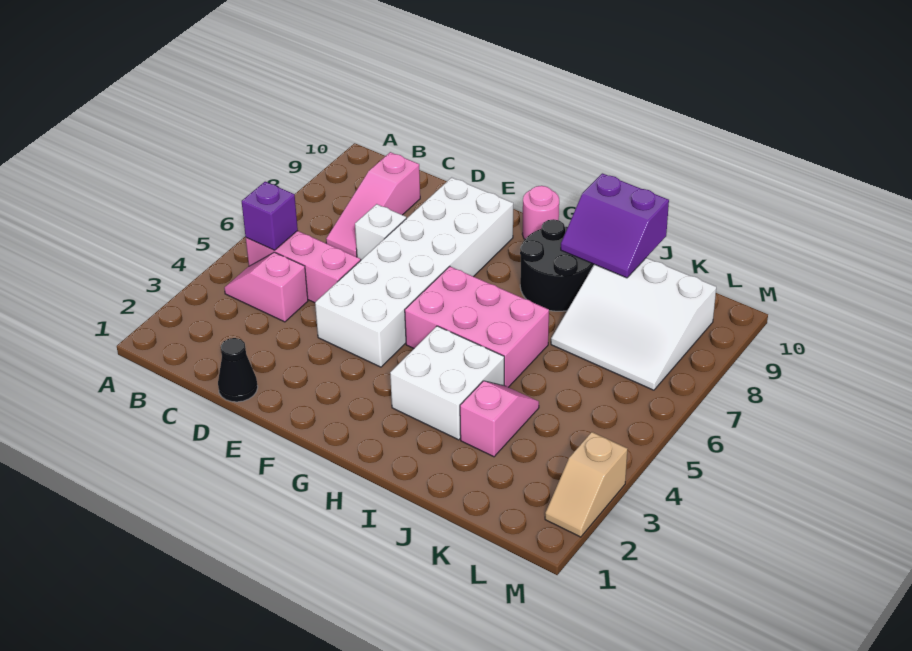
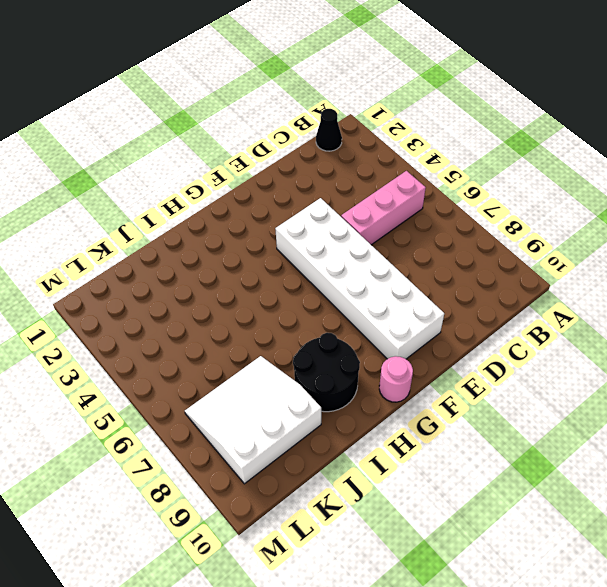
black 1x1 cone [316,109,342,151] -> black 1x1 cone moved to [218,338,258,402]
none -> pink 1x2 slope [224,252,308,322]
none -> pink 1x3 slope [326,152,420,257]
none -> white 1x1 brick [355,204,406,260]

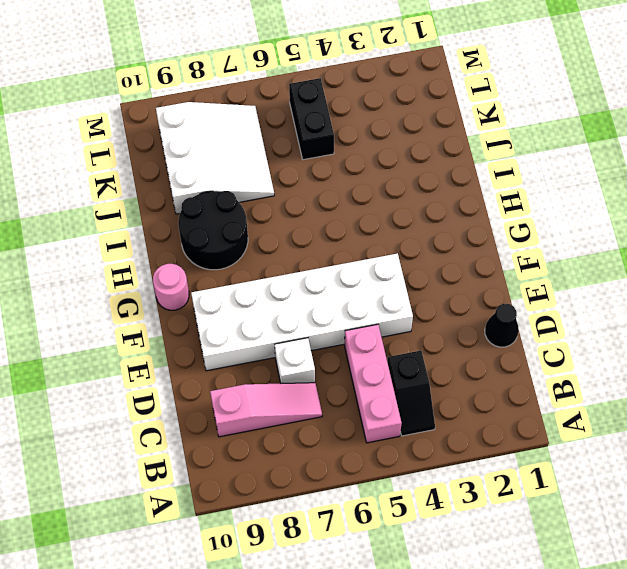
black 1x2 slope [387,351,435,436] -> pink 1x2 slope [224,252,308,322]
black 1x2 brick [289,78,334,160] -> none
none -> pink 2x3 brick [405,266,549,387]
none -> white 2x2 brick [390,326,504,440]
none -> pink 1x2 slope [460,381,539,457]

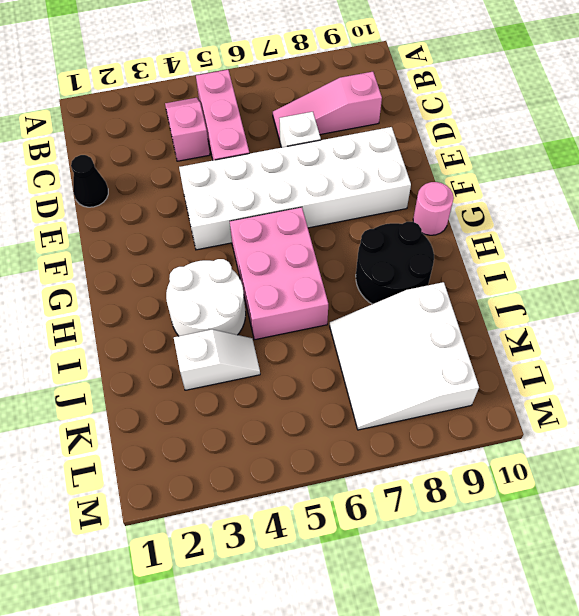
white 2x2 round brick [166,259,246,336] -> white 2x2 brick [390,326,504,440]
white 1x2 slope [174,329,260,390] -> pink 1x2 slope [460,381,539,457]
none -> tan 1x2 slope [545,432,628,537]
none -> purple 1x1 brick [242,182,298,250]
none -> purple 2x2 slope [561,173,669,278]

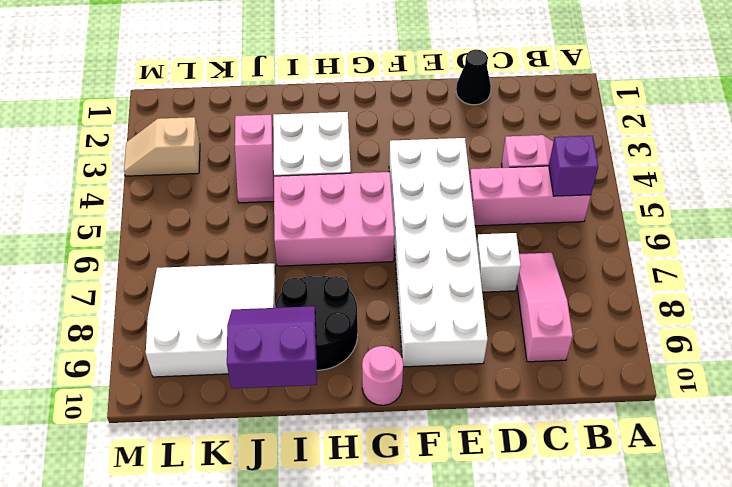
tan 1x2 slope [124,117,200,176] -> tan 1x2 slope turned to [545,432,628,537]

